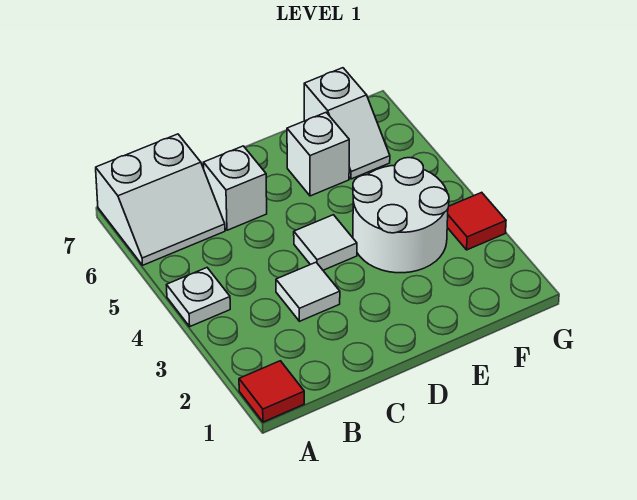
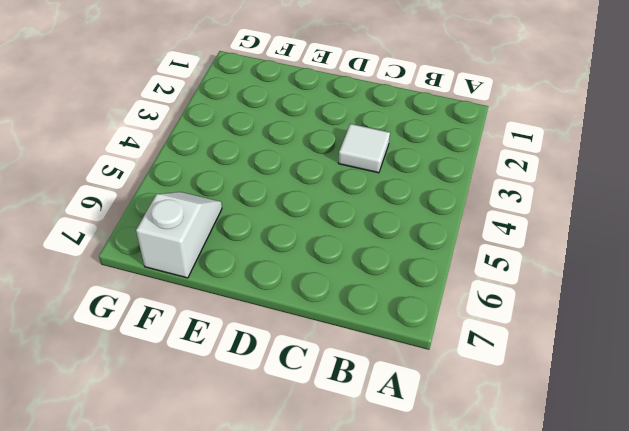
none -> red 1x1 tile [239,361,304,422]
none -> white 1x1 plate [167,268,230,326]

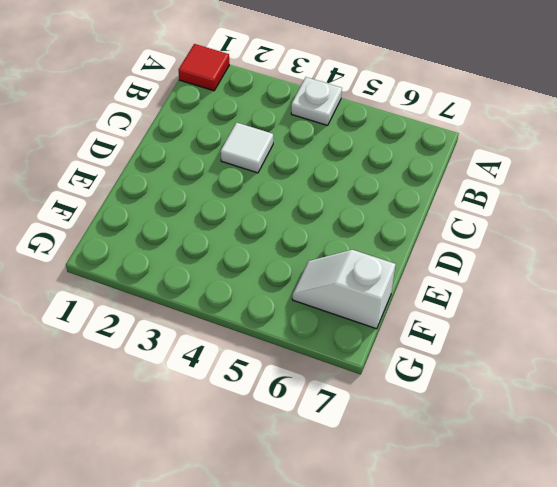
none -> white 2x2 slope [96,134,225,265]
none -> white 1x1 brick [204,146,267,230]

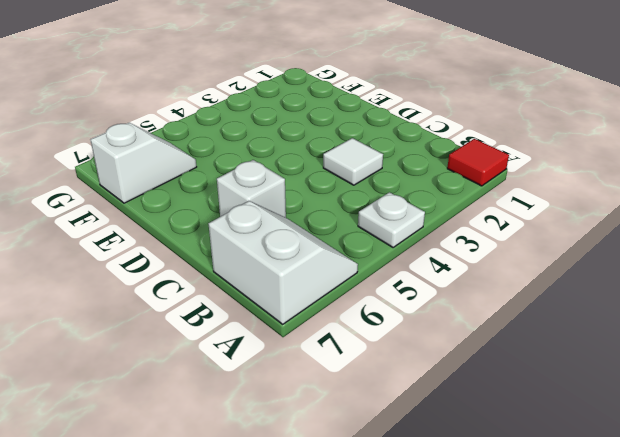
none -> white 1x1 tile [294,215,357,270]
none -> white 2x2 round brick [353,158,449,273]

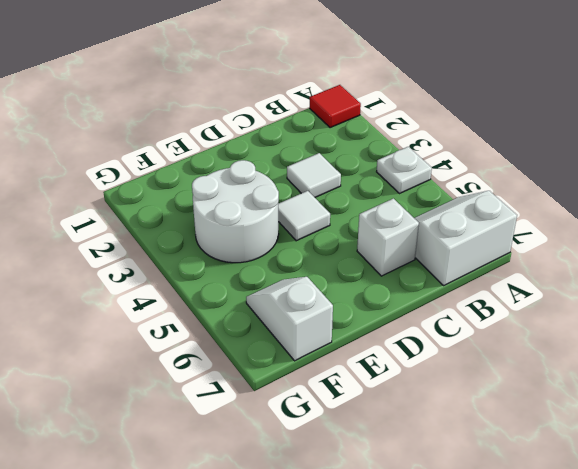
none -> white 1x1 brick [287,113,349,196]
none -> red 1x1 tile [447,192,506,250]

